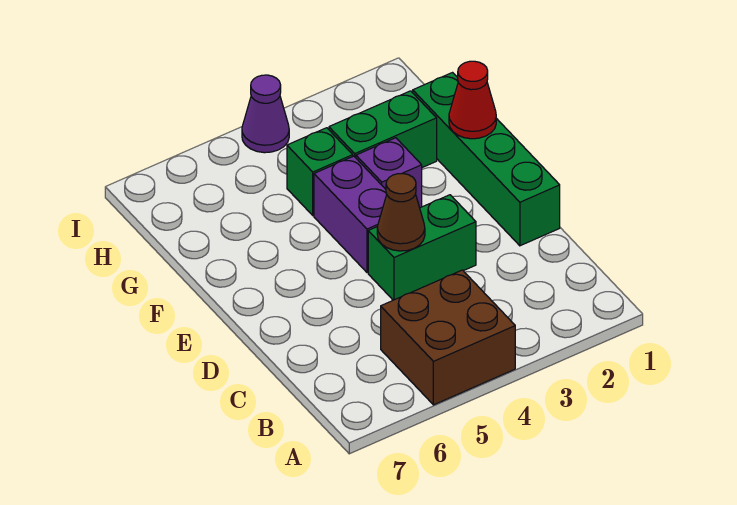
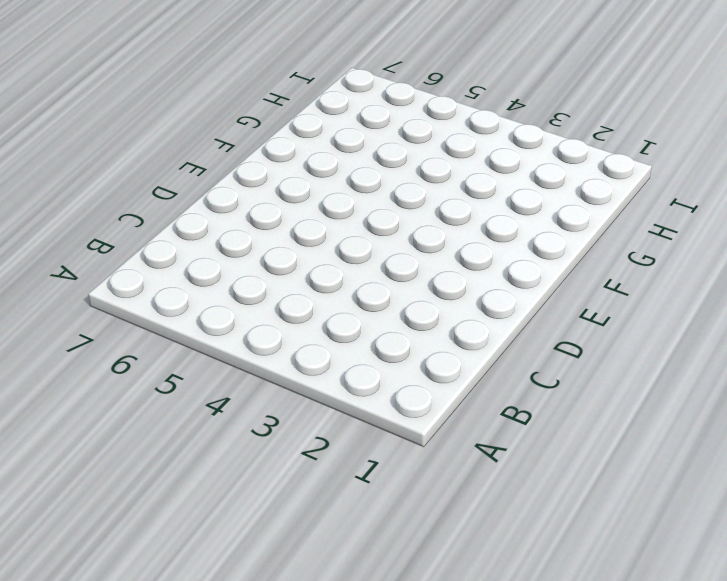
none -> brown 2x2 brick [381,270,515,405]
none -> green 1x4 brick [413,73,560,246]

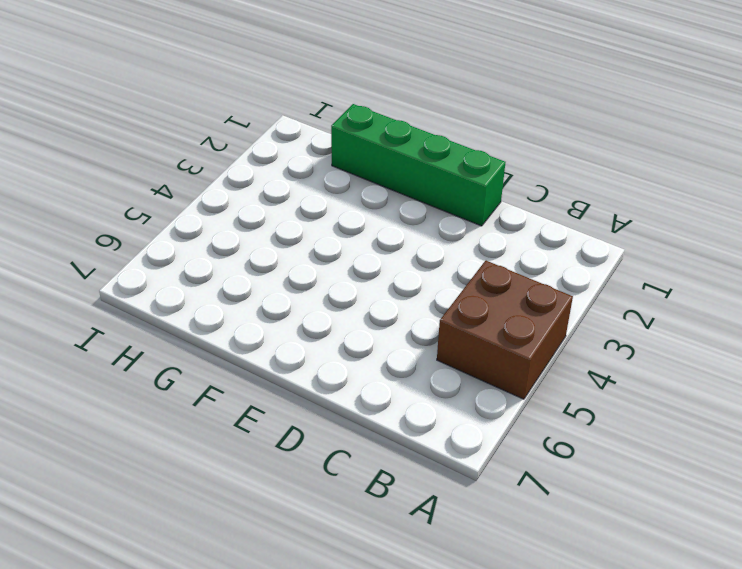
none -> green 1x2 brick [368,195,476,300]
none -> purple 1x2 brick [314,156,387,272]

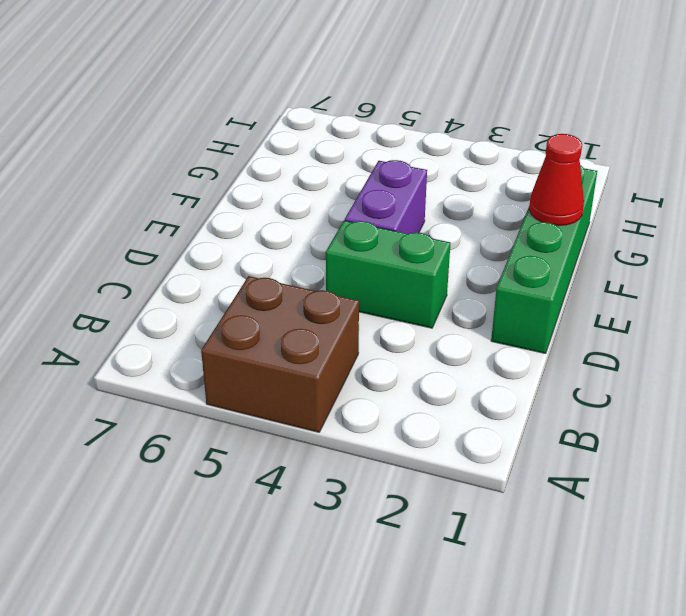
none -> purple 1x1 brick [356,138,422,208]
none -> green 1x2 brick [329,91,437,168]

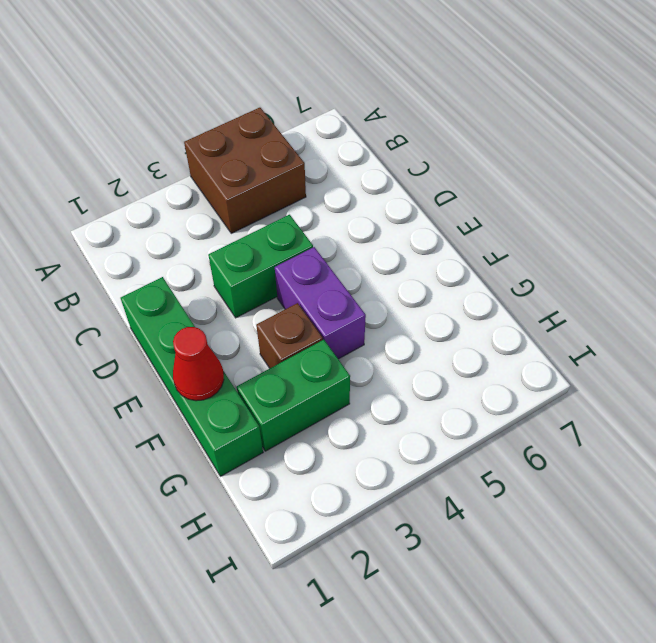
brown 1x1 brick [256,303,323,368] -> purple 1x1 brick [356,138,422,208]
none -> green 1x1 brick [287,128,353,215]
none -> purple 1x1 cone [242,75,289,153]

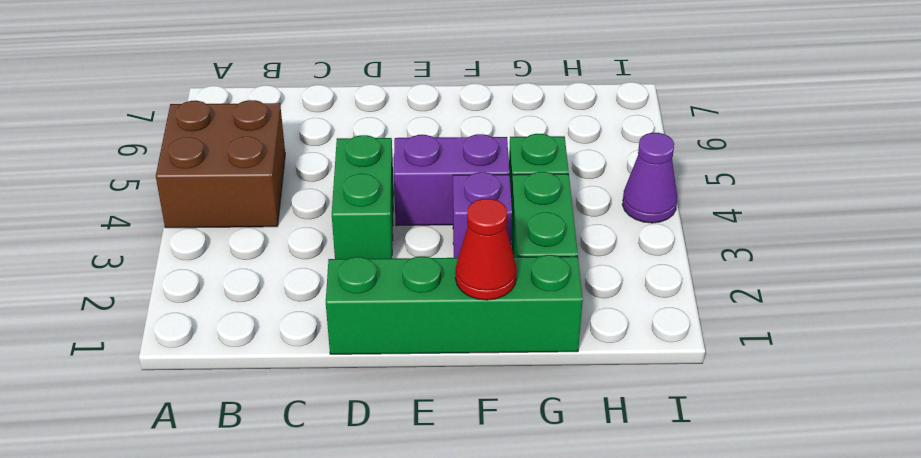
none -> brown 1x1 cone [377,174,425,251]

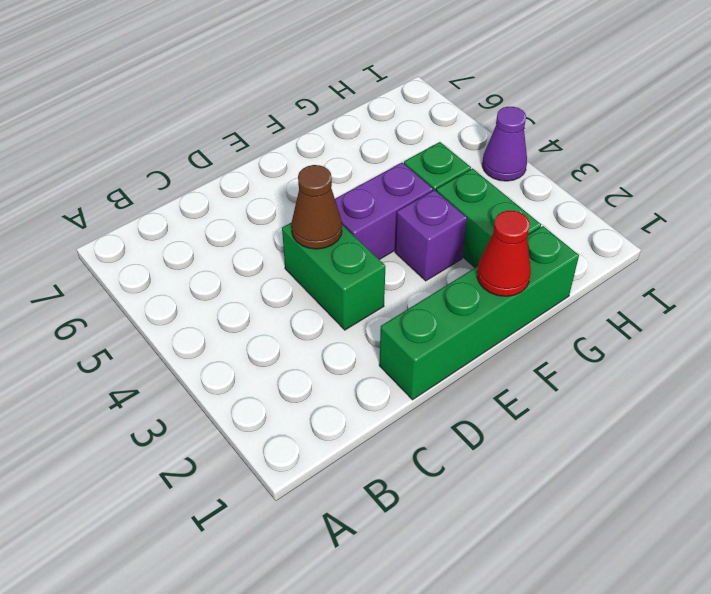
none -> brown 2x2 brick [381,270,515,405]

